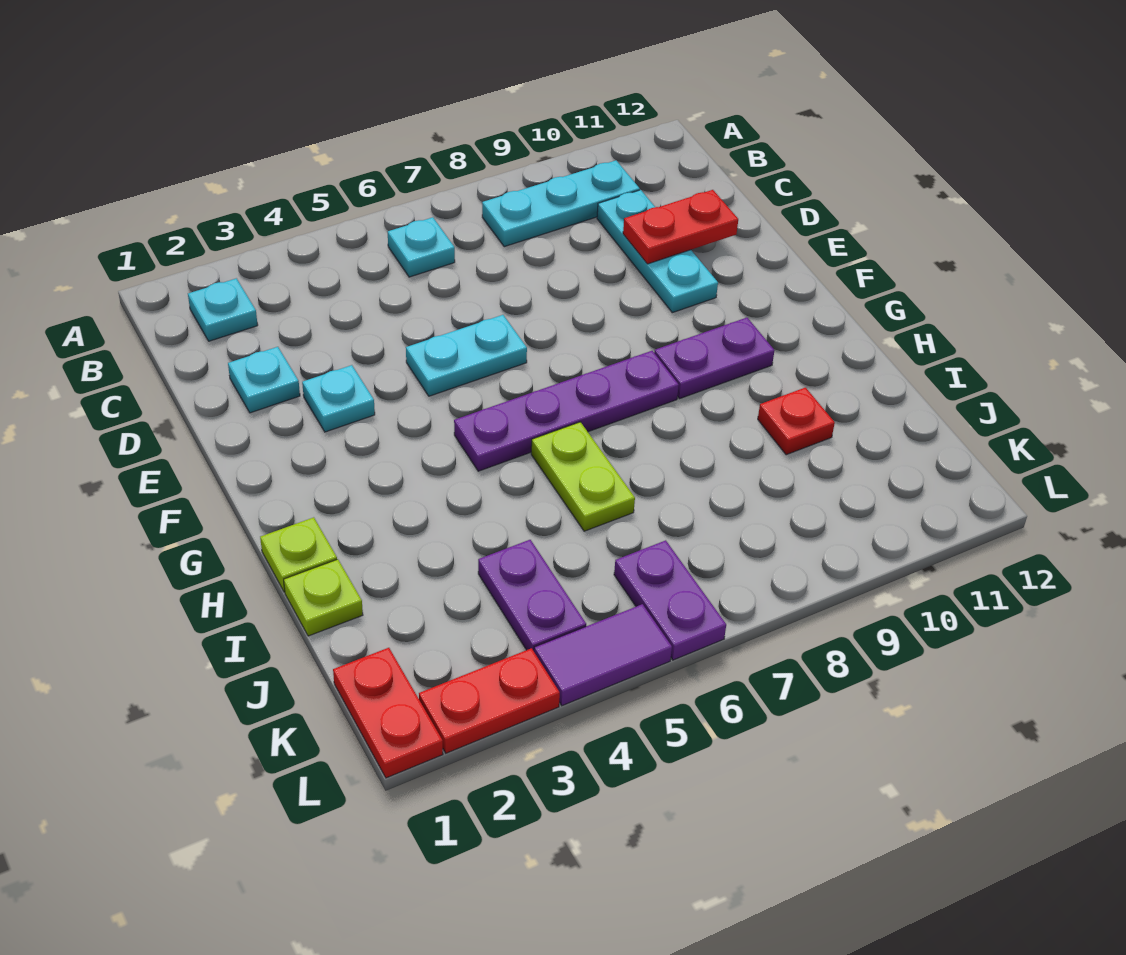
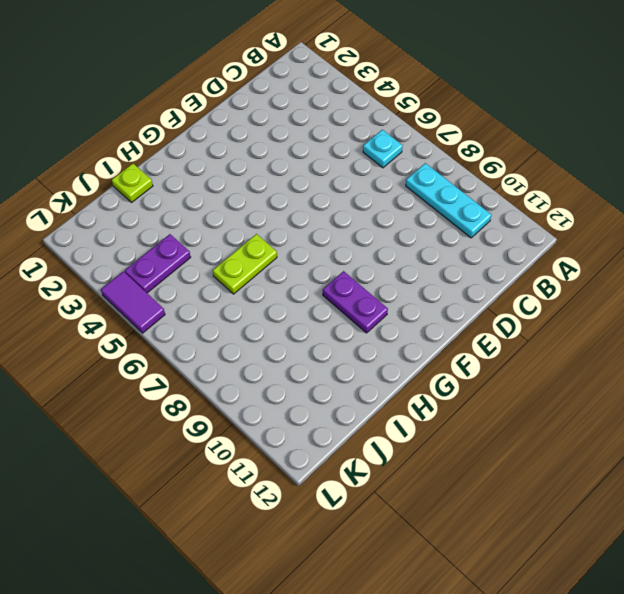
none -> cyan 1x1 plate [188,278,258,341]
none -> cyan 1x3 plate [597,190,718,313]
none -> cyan 1x1 plate [228,347,300,413]

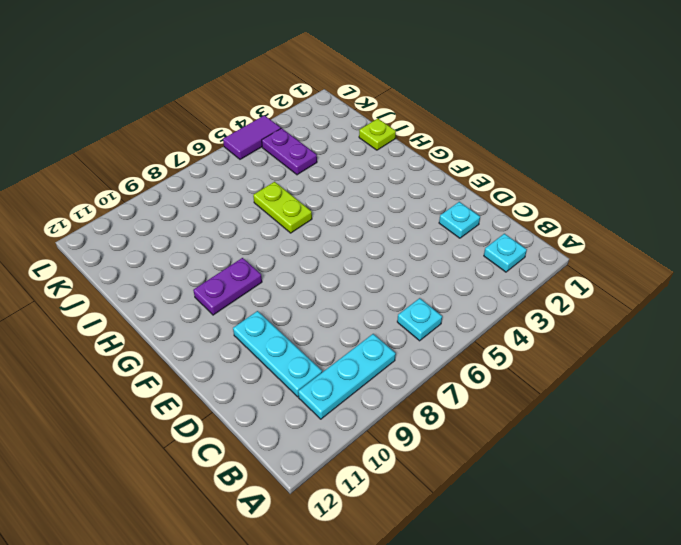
none -> cyan 1x1 plate [302,365,375,432]
none -> cyan 1x2 plate [406,315,527,396]
none -> purple 1x4 plate [454,351,679,471]

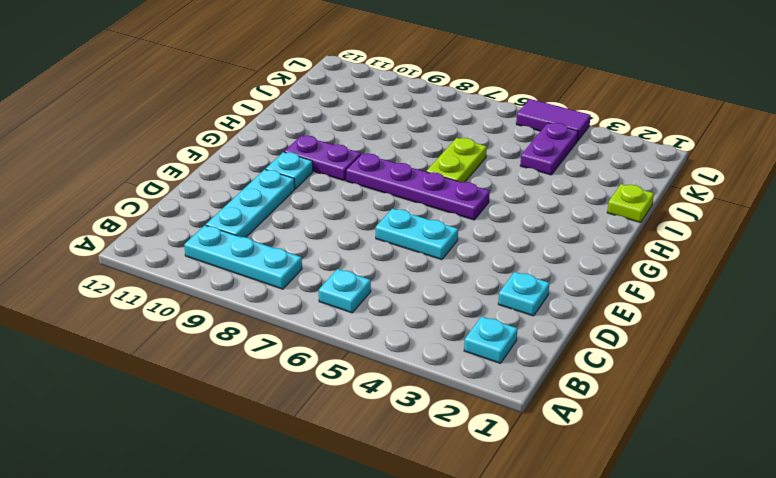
cyan 1x1 plate [266,152,313,189] -> cyan 1x1 plate moved to [302,365,375,432]
none -> lime 1x1 plate [260,517,337,592]
none -> red 1x1 plate [758,388,835,455]
none -> red 1x2 plate [333,648,443,778]

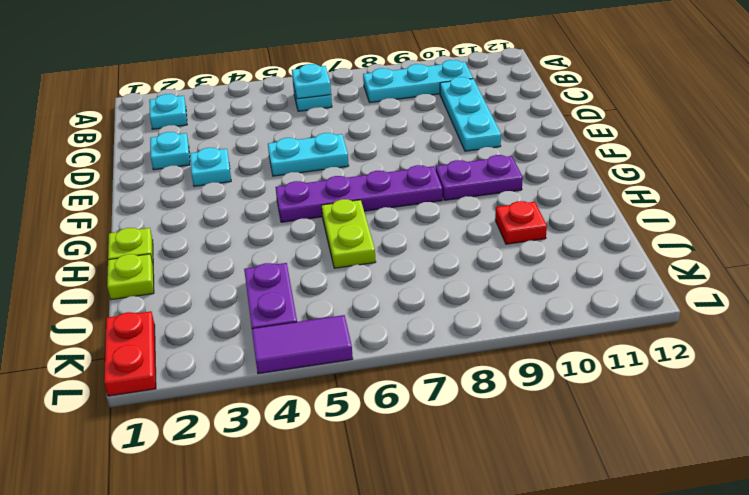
cyan 1x1 plate [292,64,331,99] -> none
none -> purple 1x2 plate [614,540,726,660]
none -> red 1x2 plate [419,648,560,753]
none -> red 1x2 plate [623,190,738,264]

